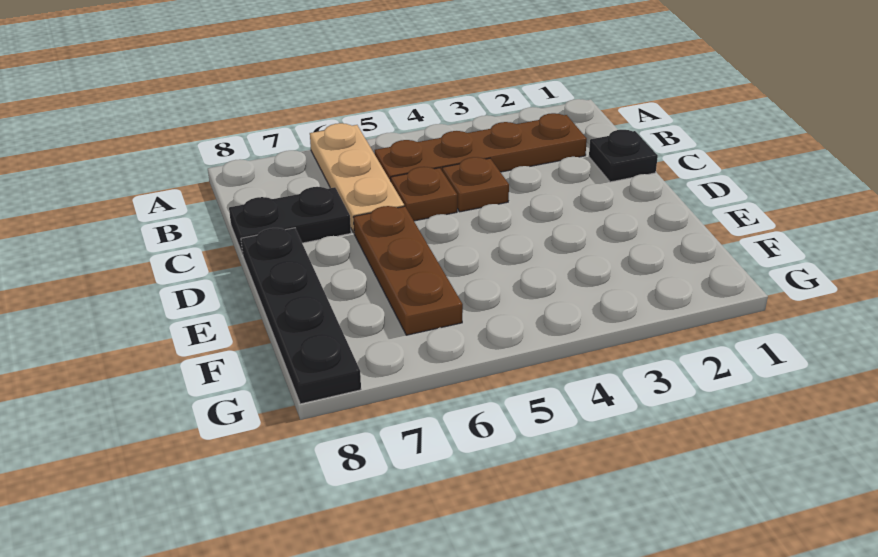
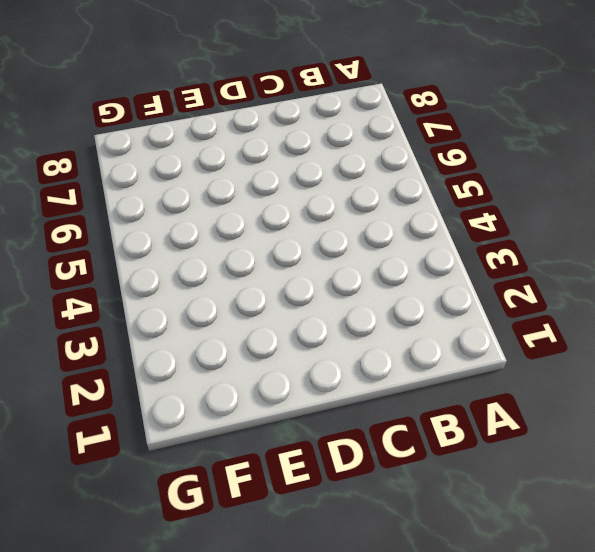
none -> tan 1x3 plate [310,123,404,233]
none -> brown 1x4 plate [375,113,587,181]

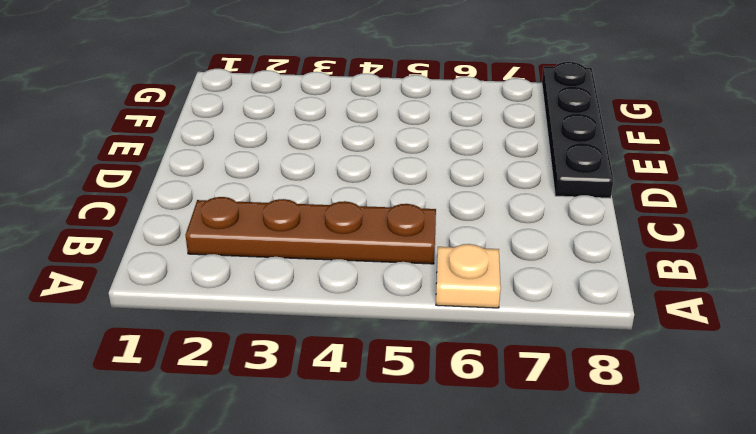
tan 1x1 plate [436,244,501,308] -> tan 1x3 plate [310,123,404,233]
none -> black 1x1 plate [589,130,658,182]
none -> brown 1x1 plate [442,157,509,212]

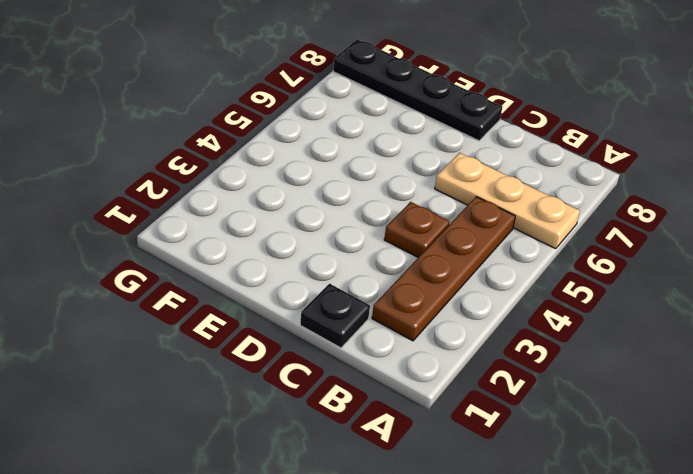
none -> brown 1x1 plate [391,167,457,221]
none -> black 1x2 plate [229,187,351,255]

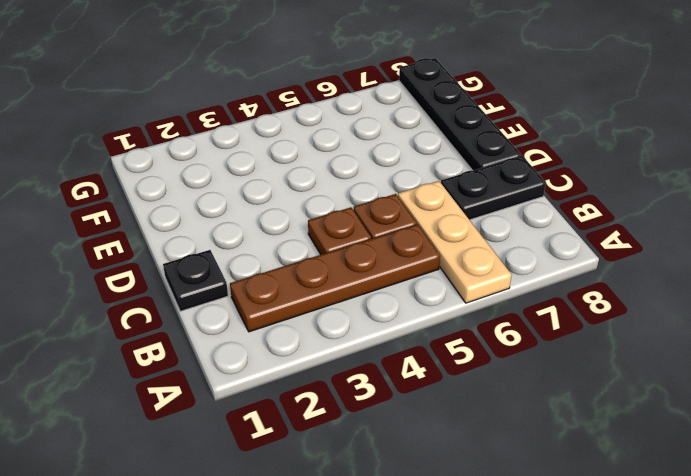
none -> brown 1x3 plate [353,206,463,335]

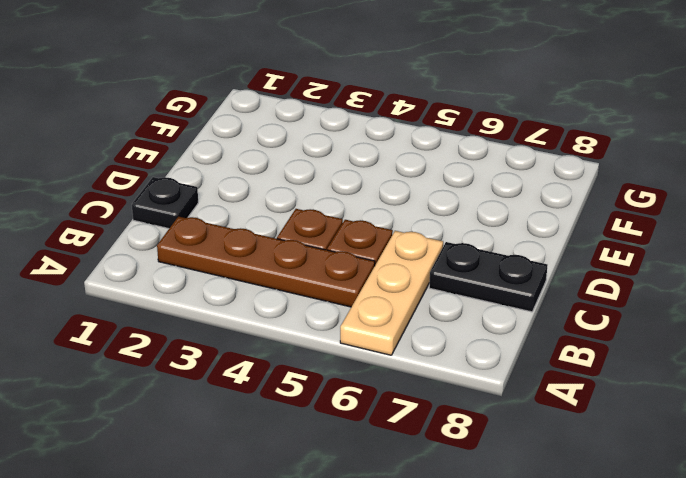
none -> brown 1x3 plate [353,206,463,335]
none -> black 1x4 plate [241,228,361,404]

